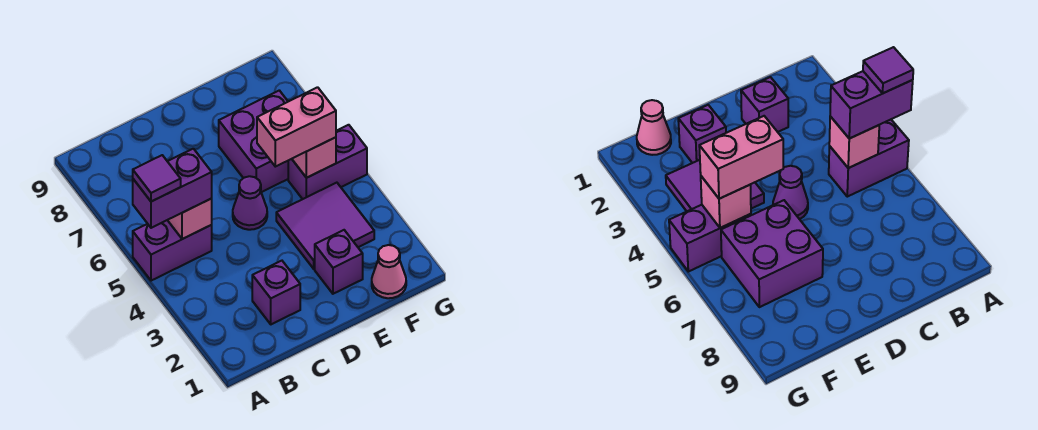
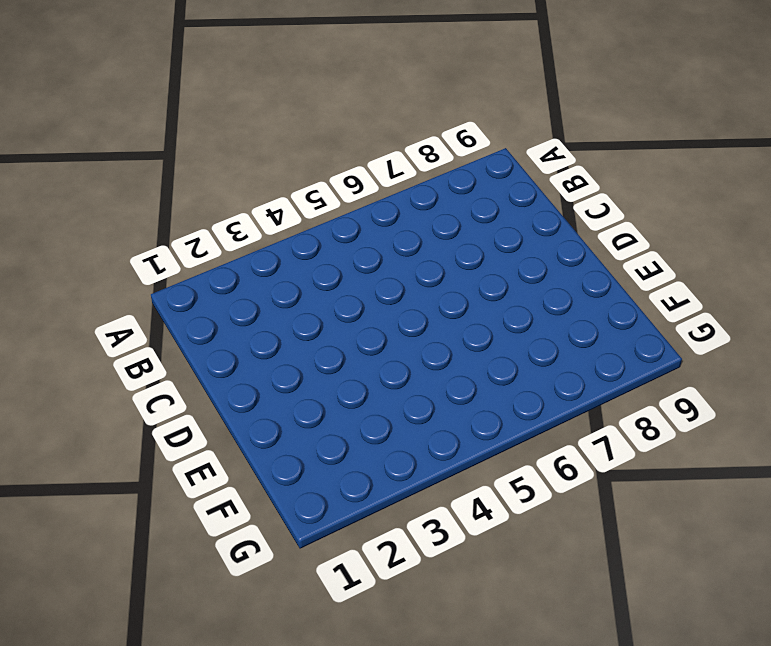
none -> purple 1x2 brick [133,220,212,281]
none -> purple 1x1 brick [252,261,300,324]
none -> purple 1x1 cone [233,176,267,230]

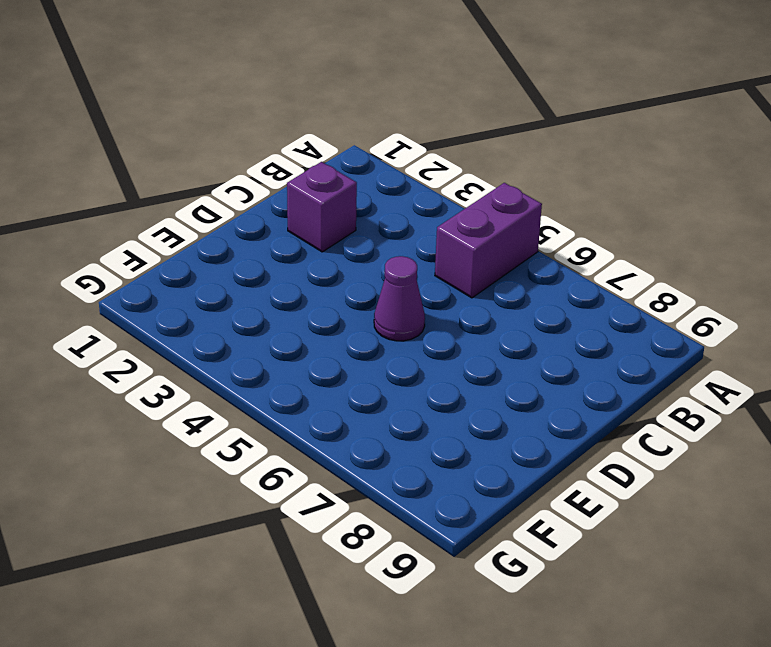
none -> purple 1x1 brick [315,230,363,294]
none -> purple 2x2 tile [276,183,374,269]
none -> purple 2x2 brick [219,90,288,192]

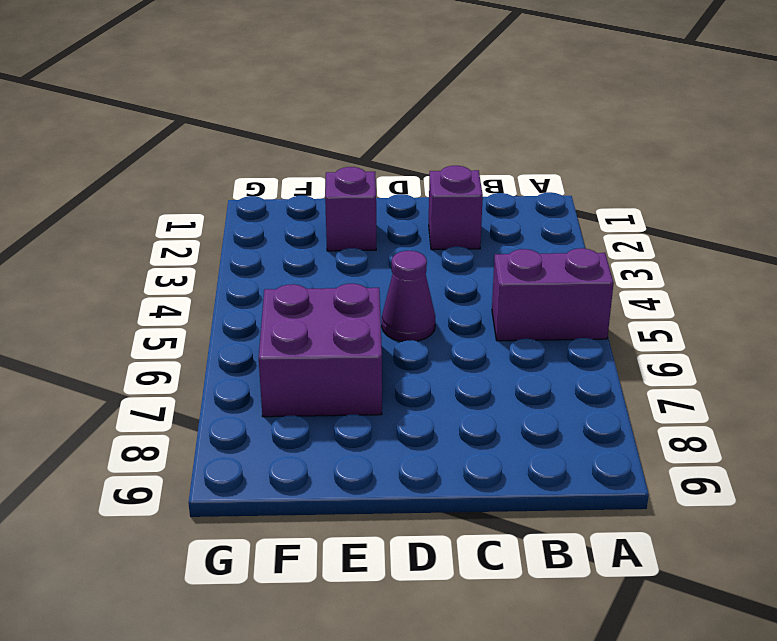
none -> purple 2x2 tile [276,183,374,269]
none -> pink 1x1 cone [372,245,406,298]
none -> purple 1x2 brick [288,125,367,199]

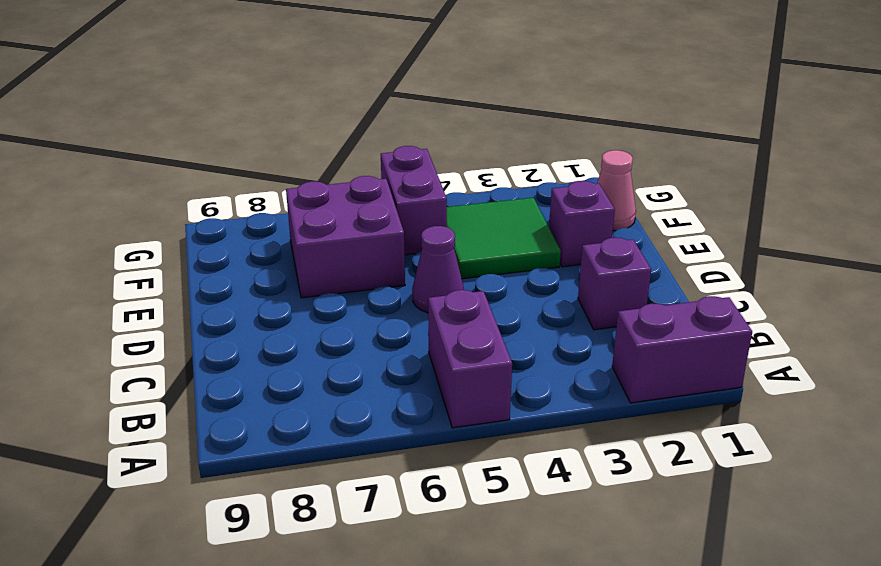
purple 1x2 brick [612,296,752,403] -> purple 1x2 brick turned to [133,149,212,228]
green 2x2 tile [447,198,561,279] -> purple 2x2 tile [276,183,374,269]
none -> pink 1x1 brick [168,199,212,239]
none -> pink 1x1 brick [292,137,336,178]
none -> pink 1x2 brick [257,87,336,167]

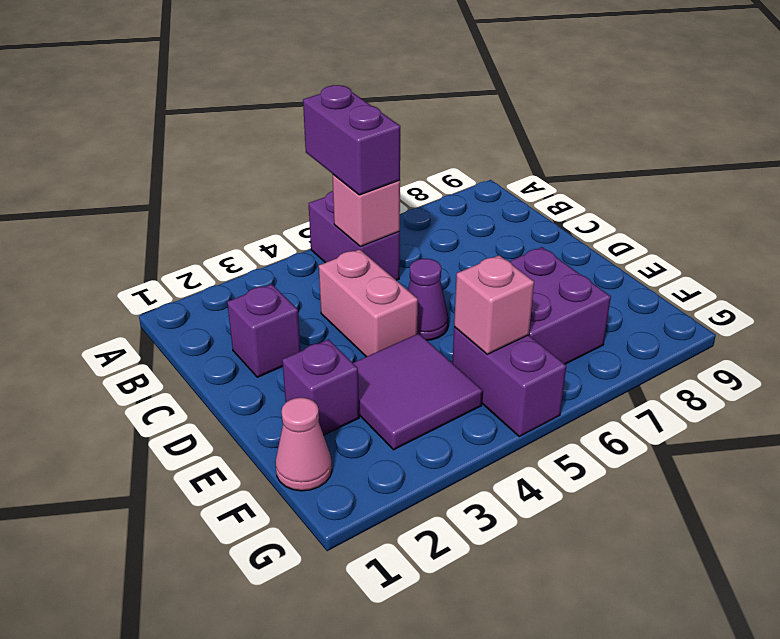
pink 1x2 brick [319,249,418,357] -> pink 1x2 brick moved to [257,87,336,167]
none -> purple 1x1 tile [133,155,181,202]

